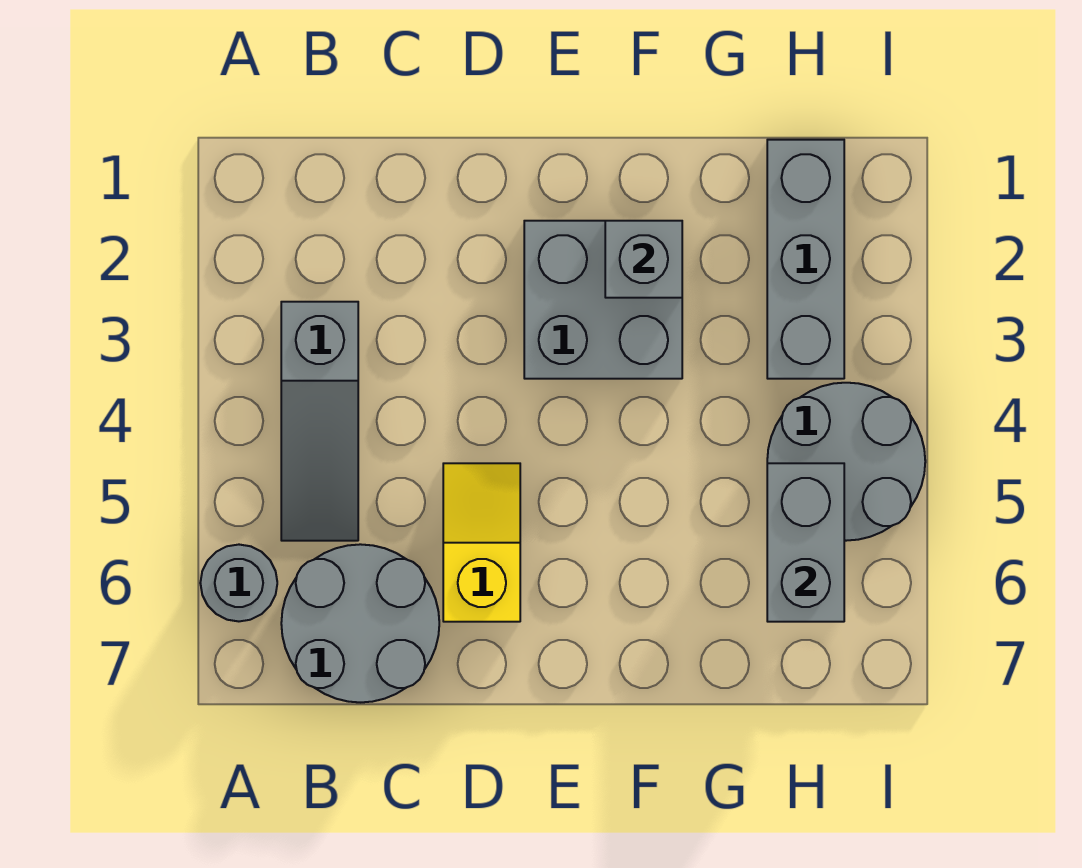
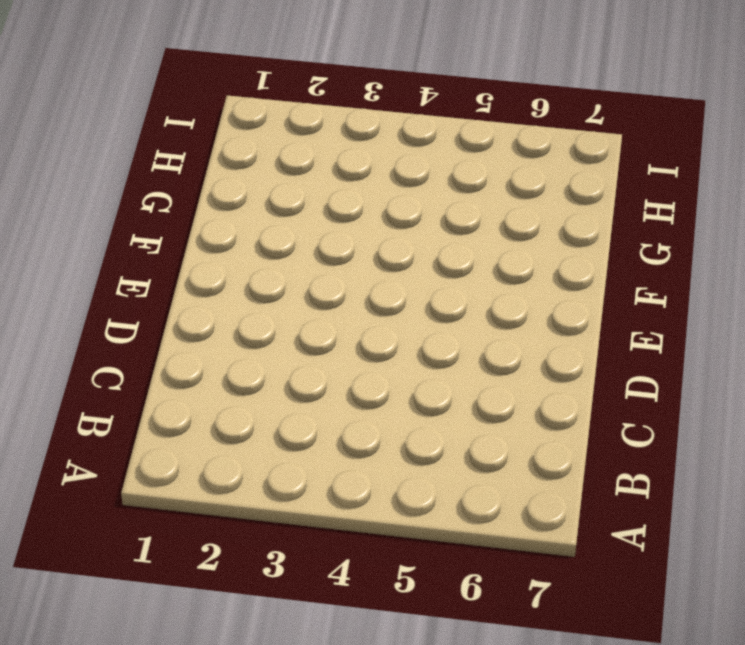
none -> grey 1x1 round brick [200,545,277,621]
none -> grey 1x3 slope [281,302,358,541]

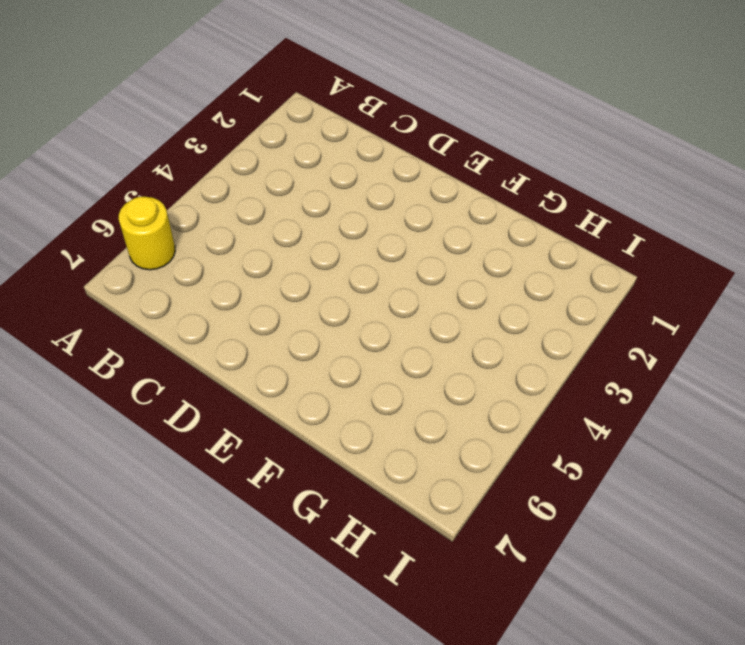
yellow 1x1 round brick [119,197,175,270] -> grey 1x1 round brick [200,545,277,621]
none -> grey 1x3 slope [281,302,358,541]
none -> grey 2x2 round brick [281,544,439,702]

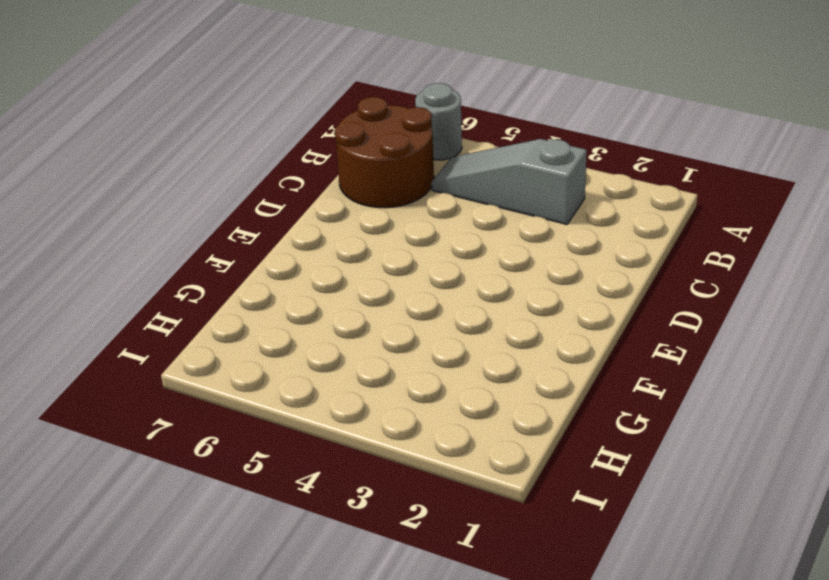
brown 2x2 round brick [335,97,434,208] -> grey 2x2 round brick [281,544,439,702]
none -> yellow 1x2 slope [443,463,520,622]
none -> grey 2x2 brick [524,221,682,379]

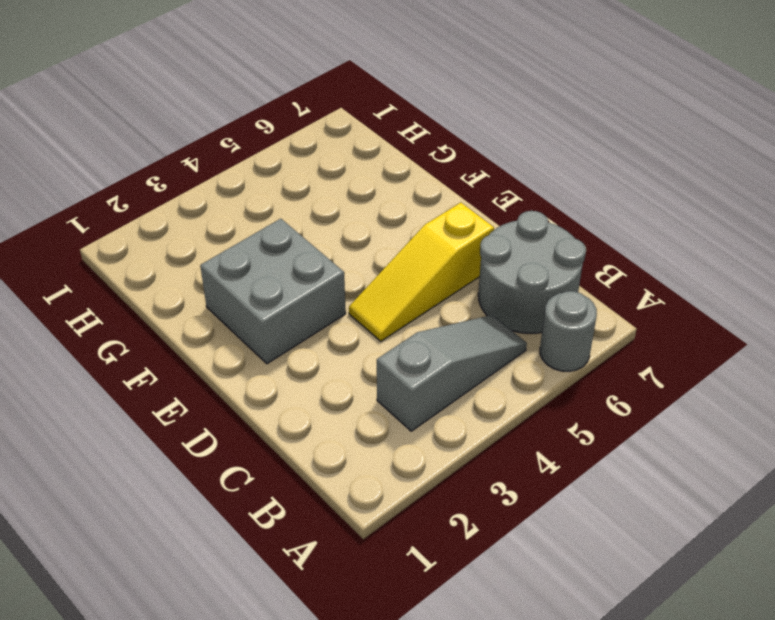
yellow 1x3 slope [349,203,494,341] -> yellow 1x2 slope [443,463,520,622]
none -> grey 1x3 brick [767,140,844,379]
none -> grey 2x2 round brick [767,383,925,541]

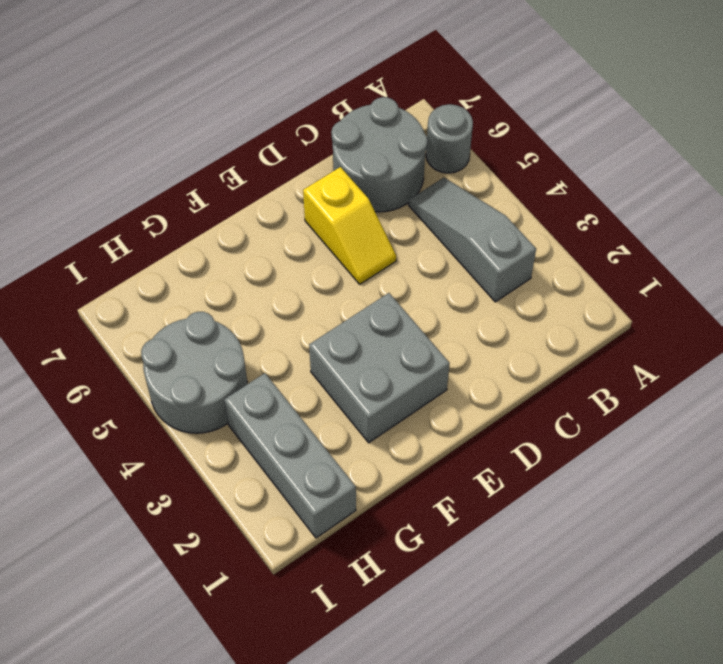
none -> grey 1x1 brick [605,221,682,298]
none -> grey 1x2 brick [767,463,844,622]

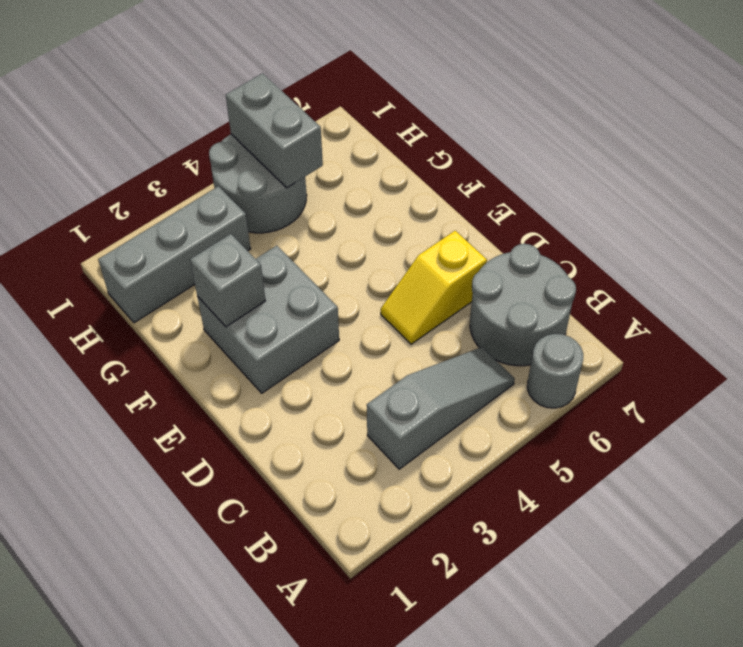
grey 1x2 brick [226,73,323,188] -> grey 1x2 brick turned to [767,463,844,622]

